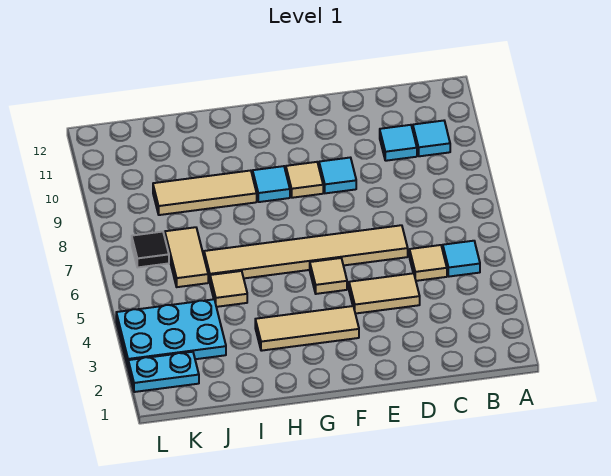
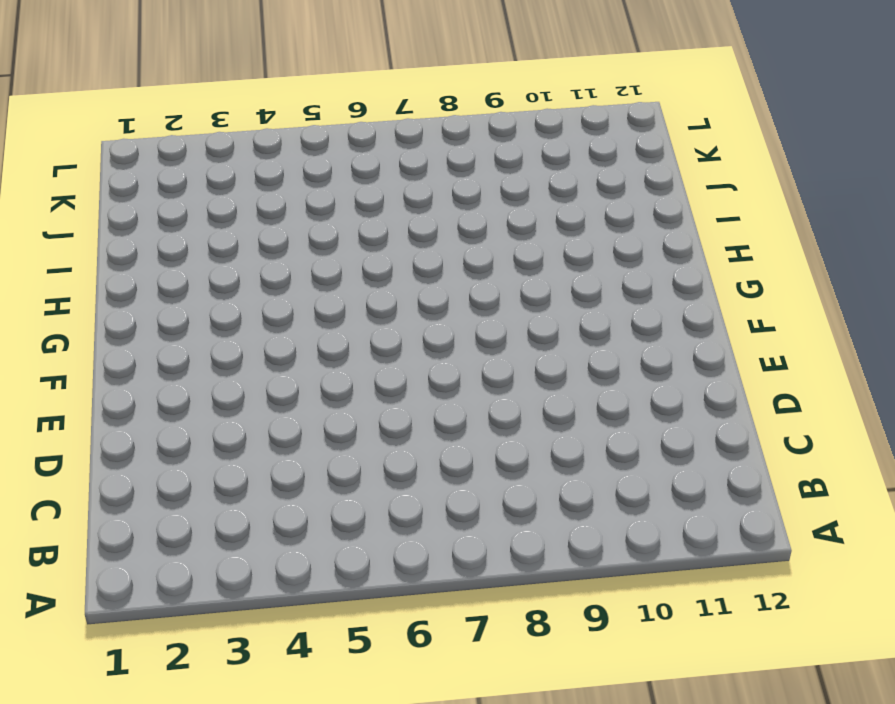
none -> cyan 1x1 tile [443,241,480,277]
none -> cyan 1x1 tile [413,121,450,156]
none -> tan 1x1 tile [410,245,447,281]

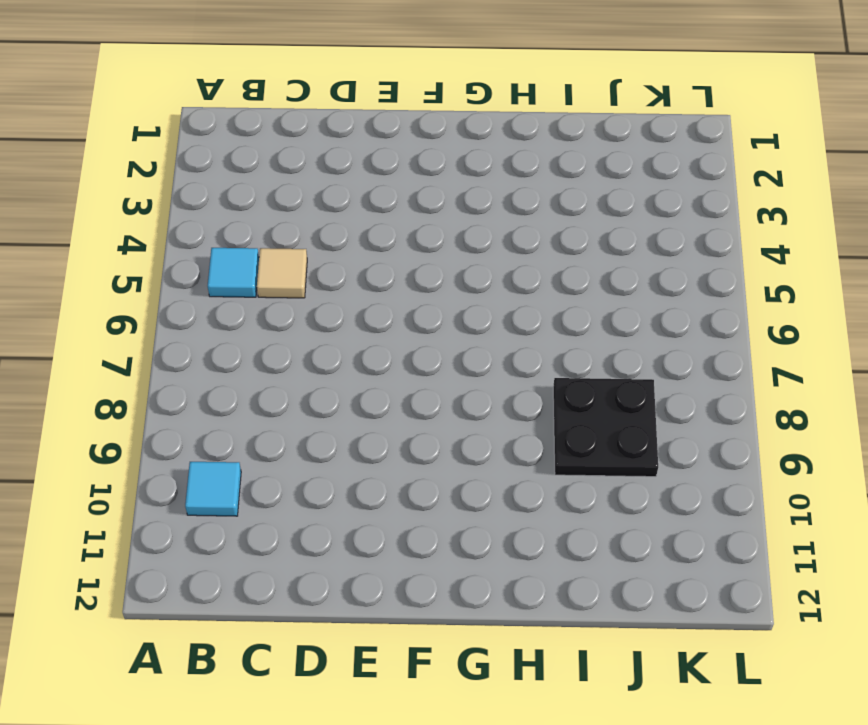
black 2x2 plate [553,378,658,477] -> tan 1x3 tile [153,171,257,215]
none -> cyan 1x1 tile [380,125,417,161]
none -> tan 1x2 tile [349,273,420,314]
none -> tan 1x6 tile [204,225,408,282]

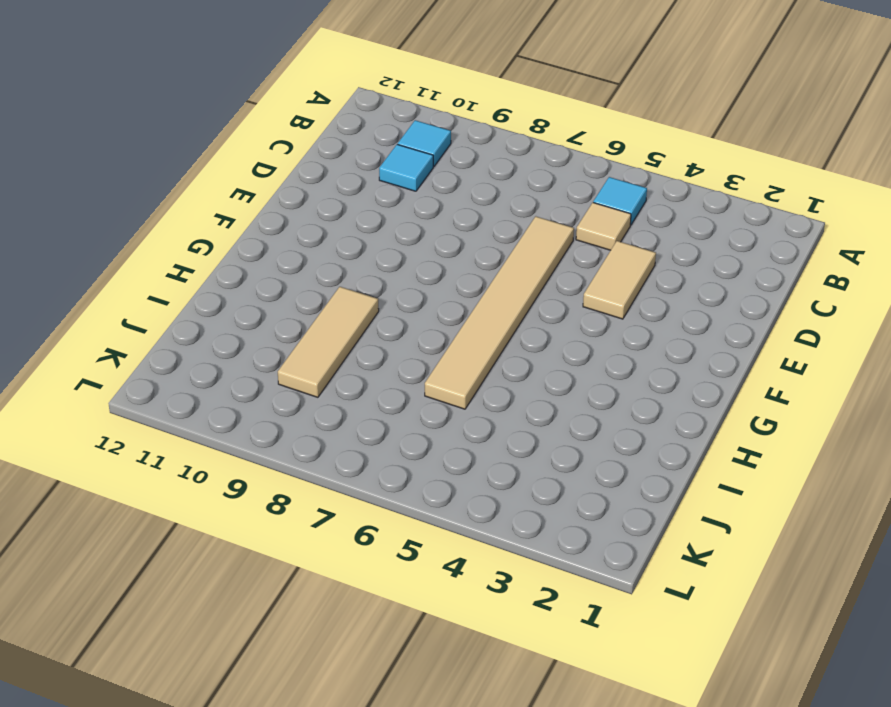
none -> cyan 1x1 tile [319,158,356,193]
none -> tan 1x3 tile [255,306,359,351]
none -> tan 1x1 tile [310,258,347,294]

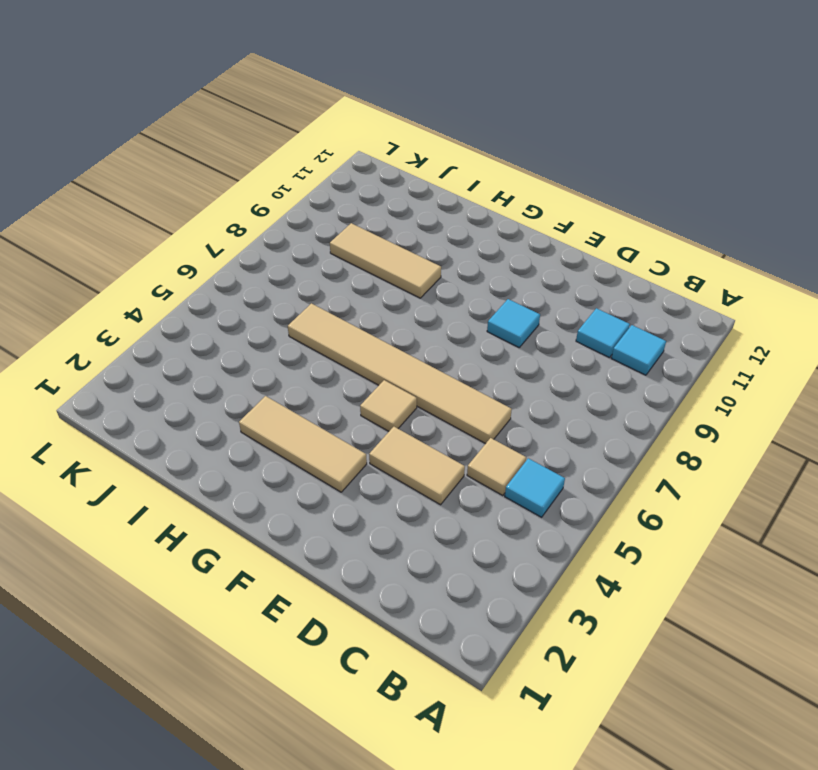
none -> tan 1x1 tile [286,162,323,198]
none -> cyan 1x1 tile [253,166,290,202]
none -> tan 1x1 tile [210,271,247,307]

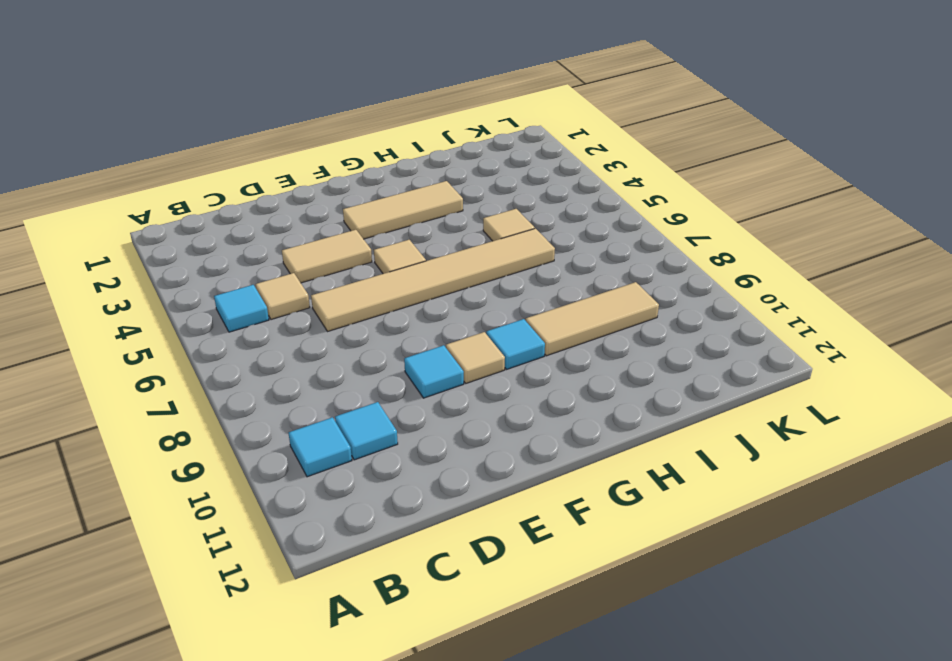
none -> cyan 2x3 plate [116,299,226,366]
none -> tan 1x2 tile [165,227,208,287]
none -> cyan 1x2 plate [128,352,199,392]

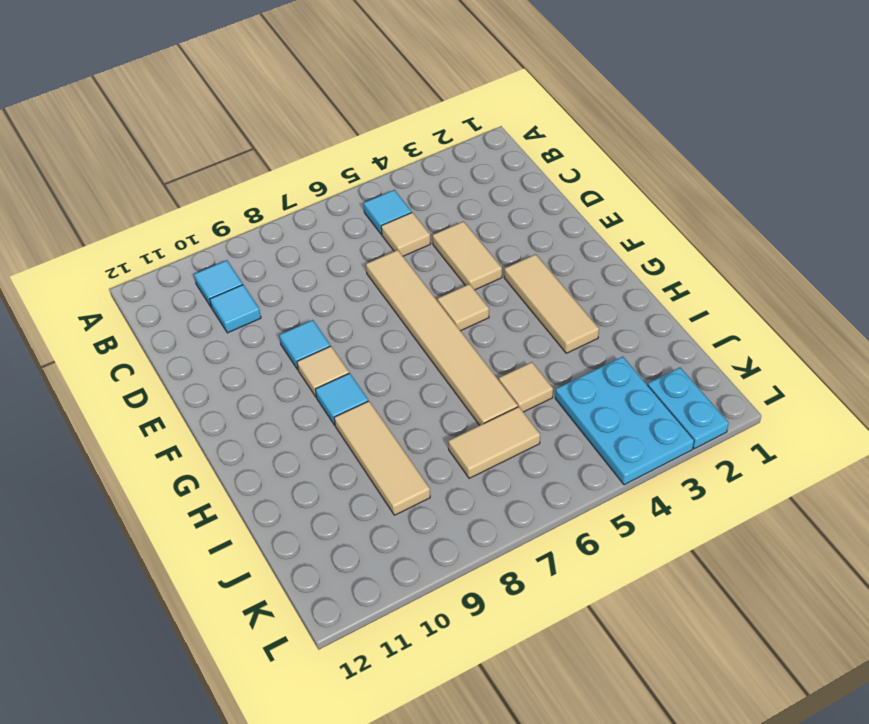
none -> black 1x1 tile [132,232,169,267]

